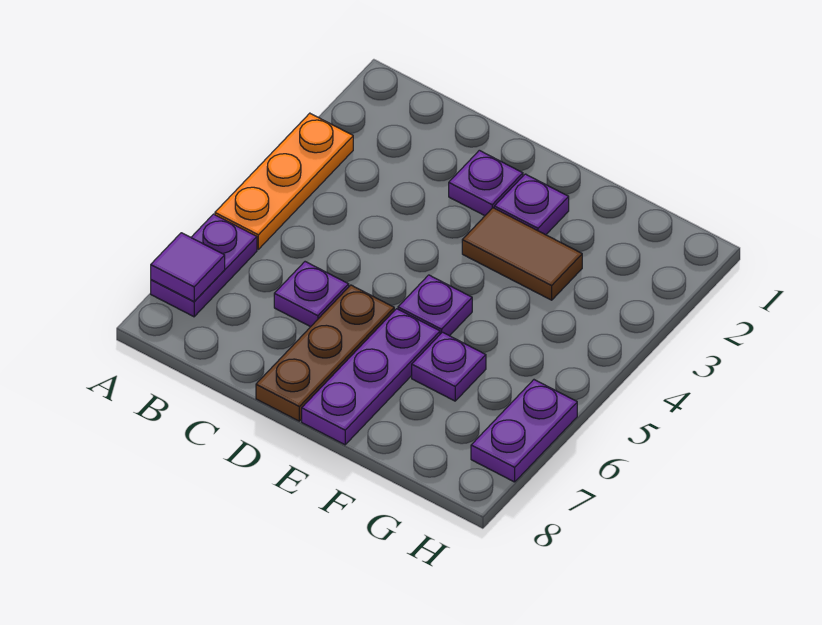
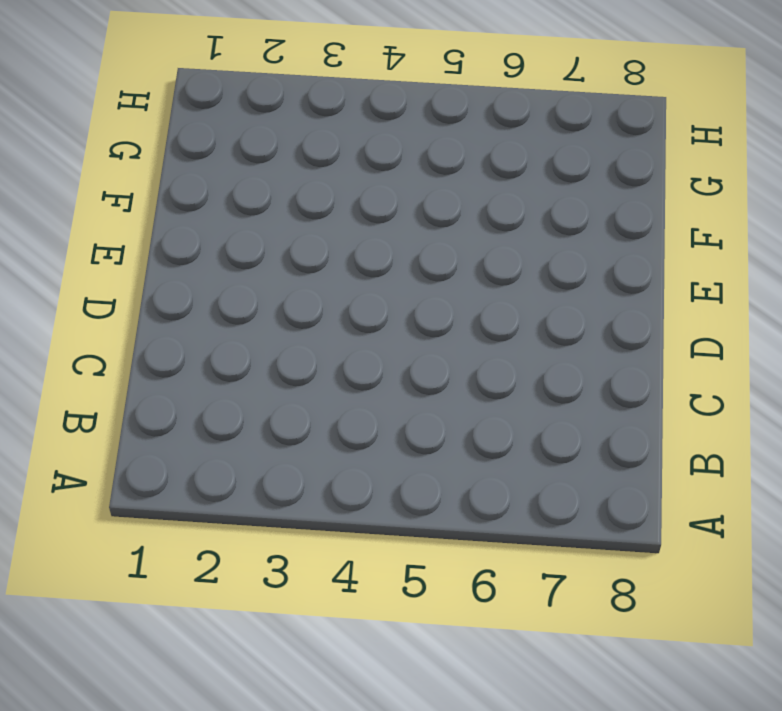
none -> orange 1x3 plate [215,113,353,249]
none -> purple 1x2 plate [151,214,257,317]
none -> purple 1x1 plate [274,262,349,327]

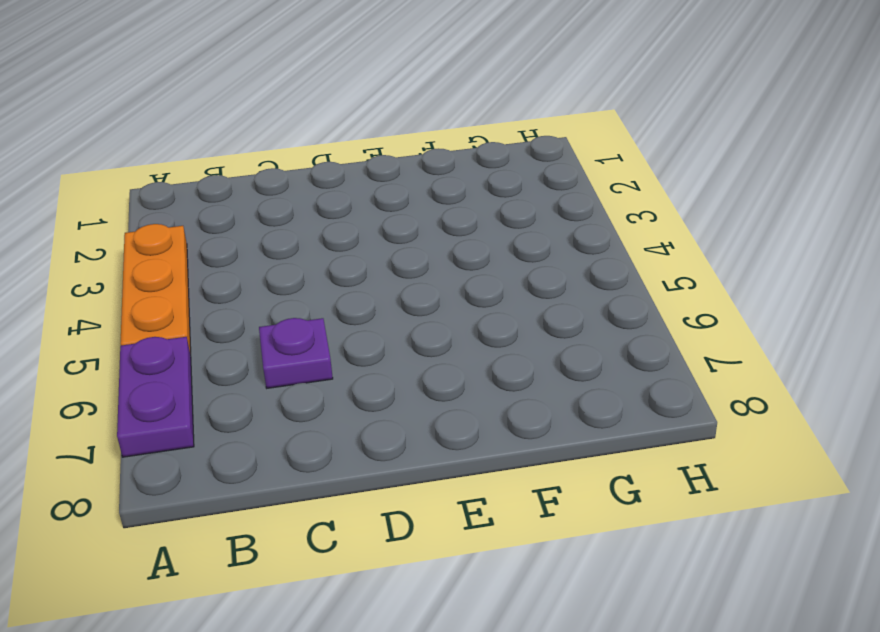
none -> purple 1x1 plate [449,150,523,216]
none -> brown 1x3 plate [256,285,394,421]
none -> purple 1x1 plate [494,174,569,235]

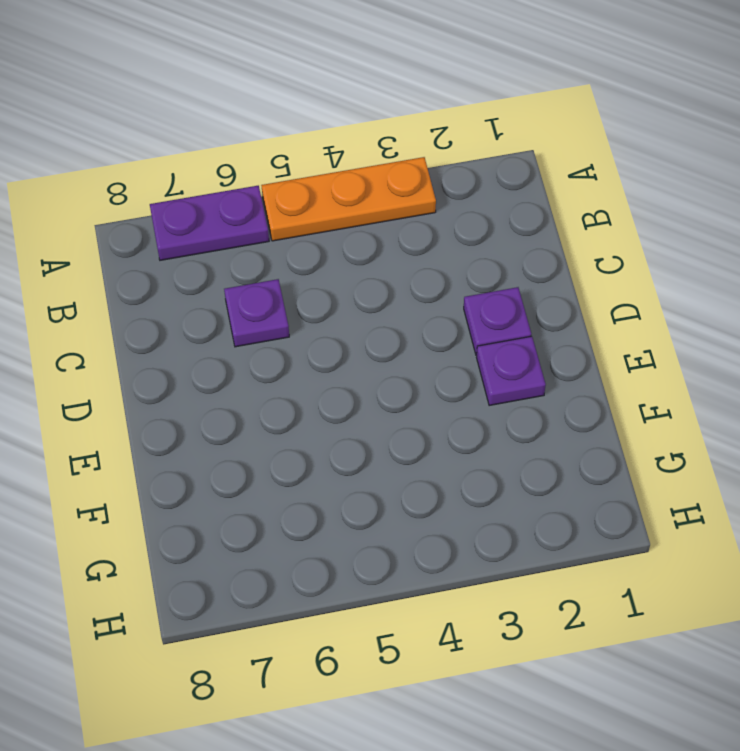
none -> brown 1x3 plate [256,285,394,421]
none -> brown 1x2 tile [462,208,582,300]
none -> purple 1x1 plate [398,275,472,336]

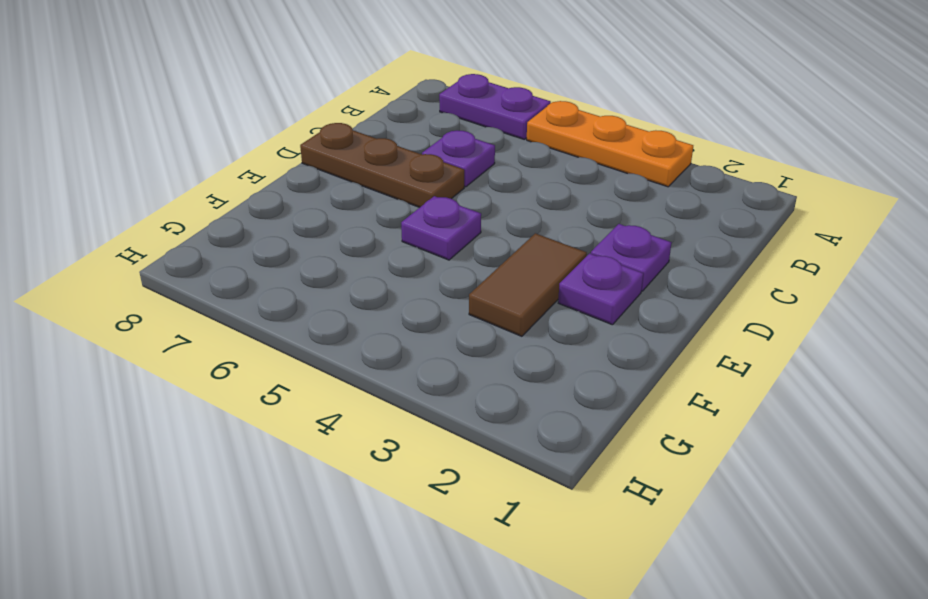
none -> purple 1x3 plate [302,309,440,445]
none -> purple 1x1 plate [412,332,486,401]
none -> purple 1x2 plate [471,380,577,482]

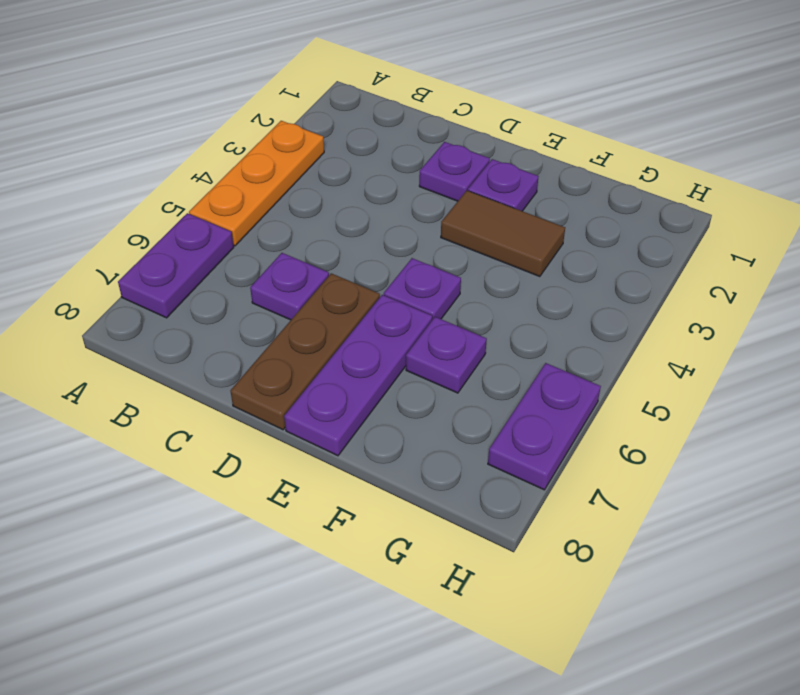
none -> purple 1x1 tile [151,233,225,301]

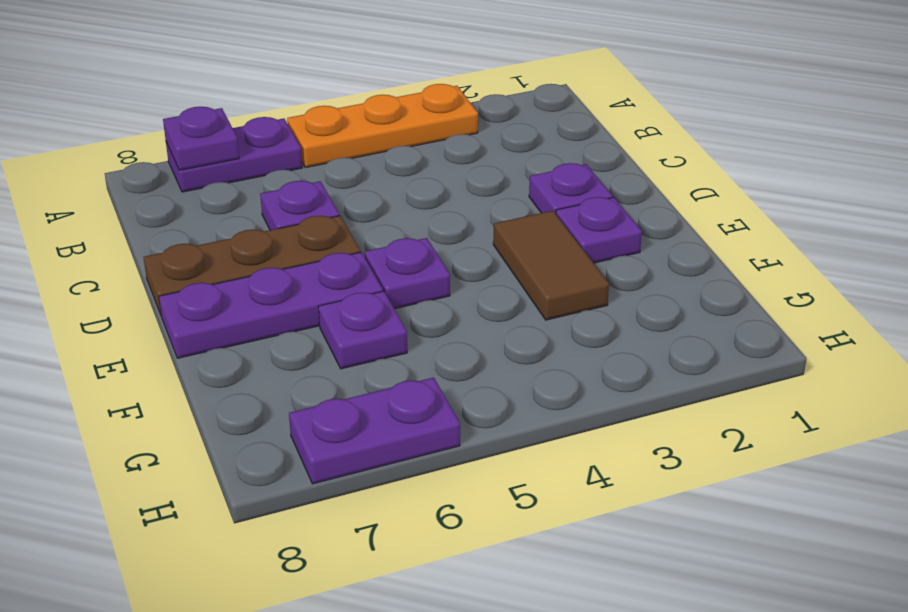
purple 1x1 plate [163,107,239,170] -> purple 1x1 tile [151,233,225,301]

